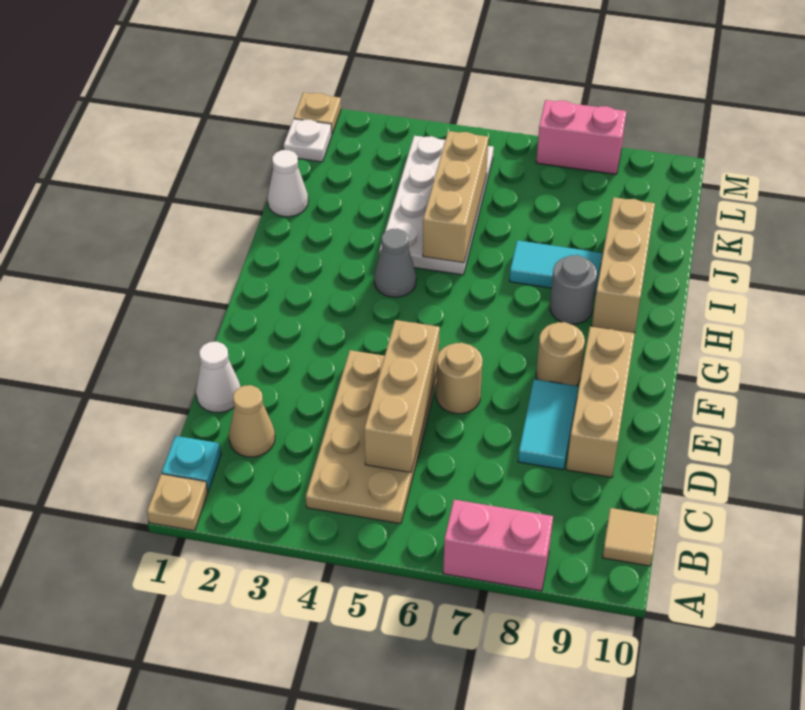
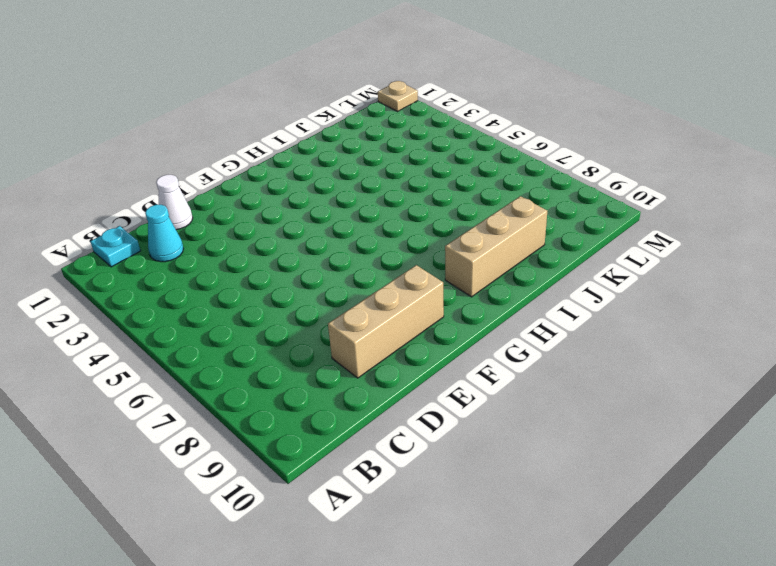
cyan 1x1 cone [145,205,184,262] -> tan 1x1 cone [229,385,275,457]
none -> tan 1x1 plate [147,474,208,531]
none -> pink 1x2 brick [443,500,553,591]
none -> tan 2x4 plate [306,350,437,524]

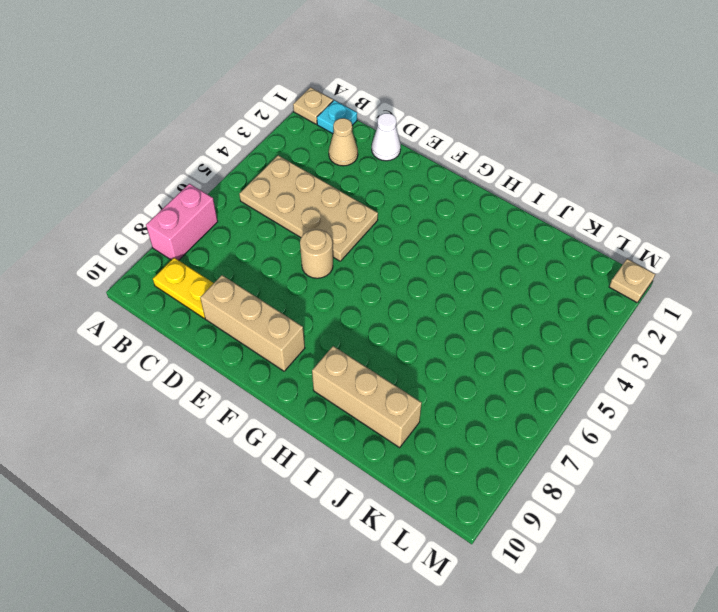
yellow 1x2 plate [153,258,214,318] -> none
none -> tan 1x1 tile [602,508,658,566]
none -> cyan 1x2 tile [518,379,578,470]
none -> tan 1x1 round brick [536,322,585,386]

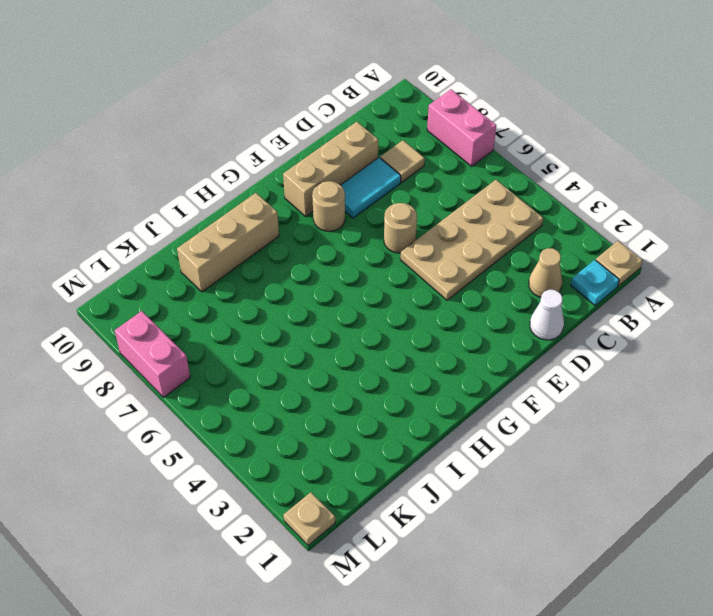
tan 1x1 tile [380,140,425,182] -> tan 1x1 tile moved to [602,508,658,566]
none -> grey 1x1 cone [374,229,416,297]
none -> grey 1x1 round brick [550,255,597,324]
none -> white 2x4 plate [379,136,494,275]

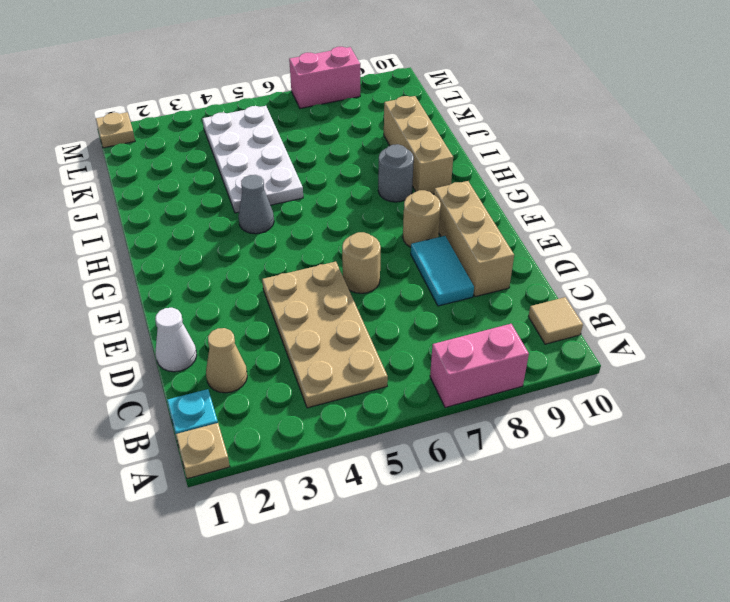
none -> cyan 1x2 tile [509,240,602,295]
none -> white 1x1 cone [268,150,308,217]
none -> white 1x1 plate [284,119,332,162]

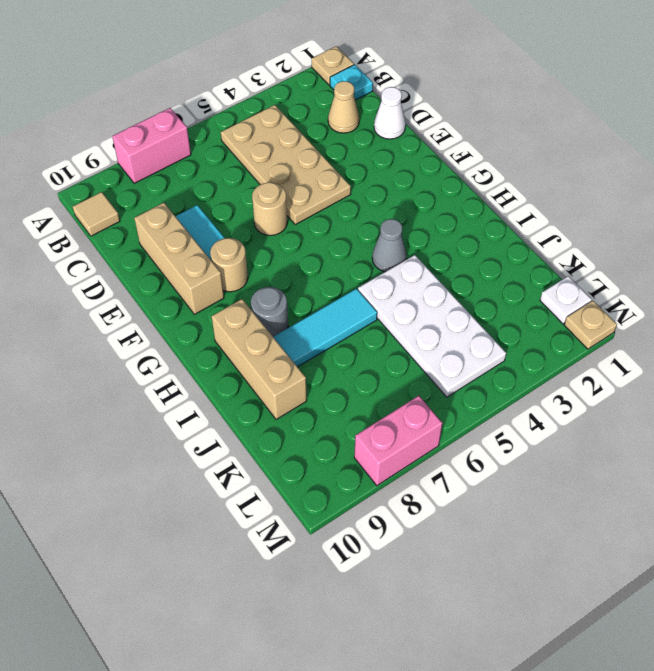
cyan 1x3 tile [273,289,377,367] -> cyan 1x2 tile [509,240,602,295]
none -> white 1x1 cone [268,150,308,217]
none -> tan 1x3 brick [364,320,440,472]
none -> tan 1x3 brick [423,131,488,263]

